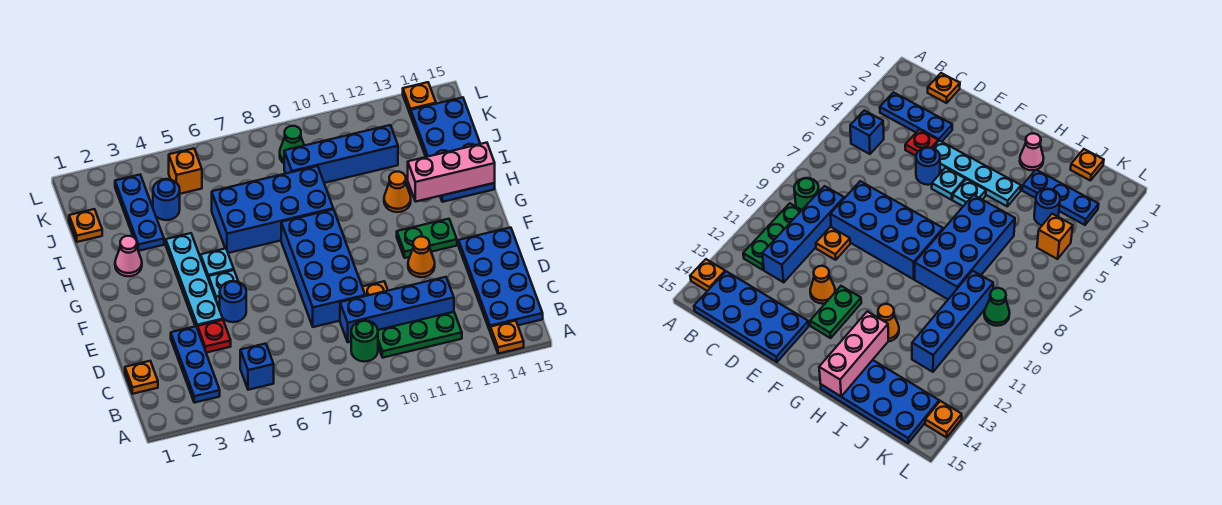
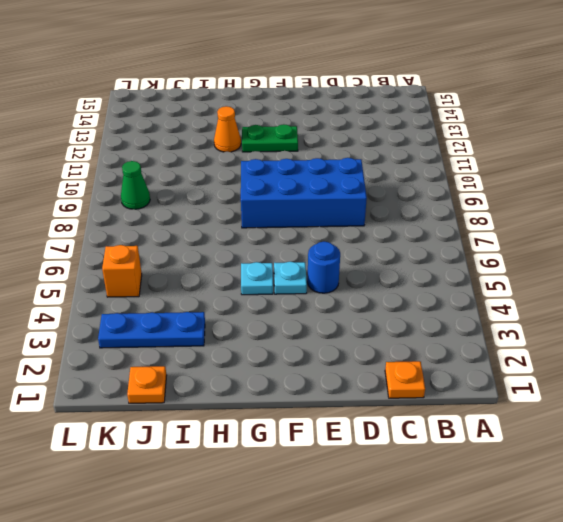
green 1x2 plate [242,124,298,152] -> green 1x2 plate turned to [397,219,457,258]
none -> orange 1x1 plate [490,321,524,354]
none -> blue 1x3 plate [171,326,220,403]
none -> blue 1x1 brick [240,344,274,390]

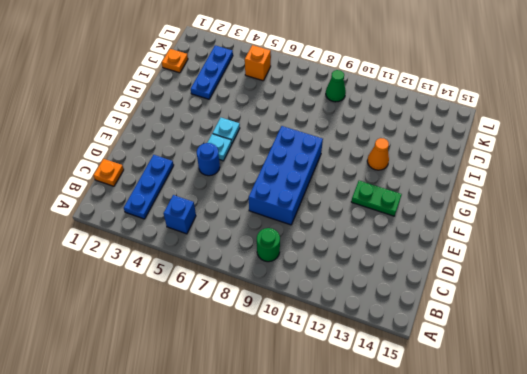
none -> orange 1x1 plate [490,321,524,354]
none -> green 1x3 plate [378,312,462,358]
none -> blue 2x4 plate [459,228,543,331]

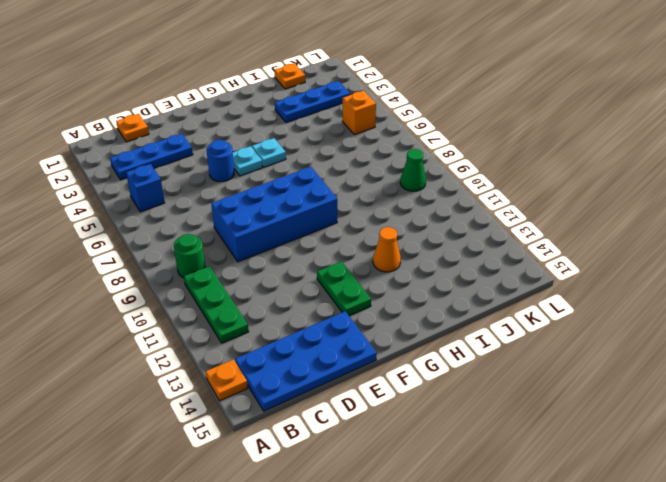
none -> blue 1x4 brick [340,277,454,342]
none -> red 1x1 plate [198,320,231,353]
none -> orange 1x1 plate [362,281,388,296]

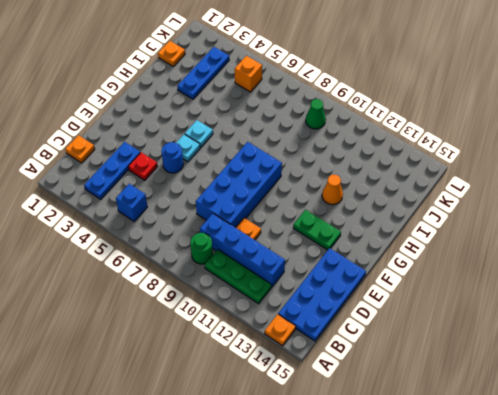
none -> cyan 1x4 plate [166,233,223,329]
none -> orange 1x1 cone [408,237,435,277]
none -> pink 1x1 cone [115,236,142,276]

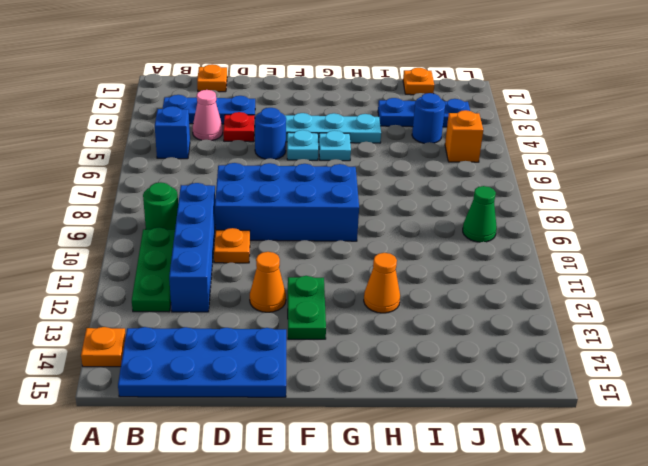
pink 1x1 cone [193,90,223,141] -> pink 1x1 cone moved to [115,236,142,276]
none -> blue 2x4 brick [212,166,333,253]
none -> blue 2x4 plate [411,97,495,202]
none -> blue 1x4 brick [284,125,398,183]

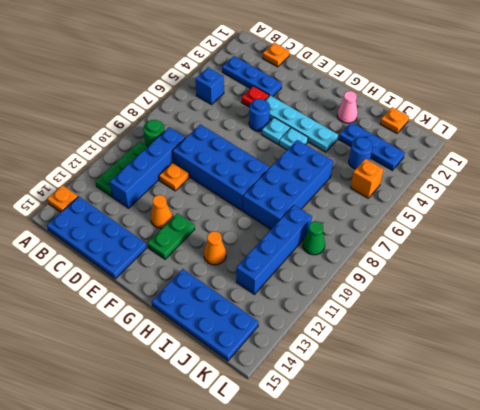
none -> orange 1x1 plate [403,82,436,115]
none -> pink 1x3 brick [408,143,495,202]

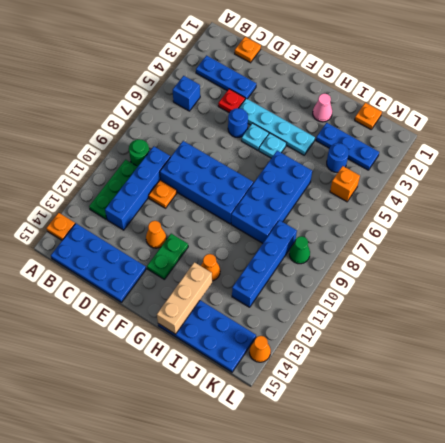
tan 1x3 brick [157,262,212,334] -> pink 1x3 brick [408,143,495,202]
orange 1x1 cone [249,336,271,362] -> orange 1x1 plate [403,82,436,115]

